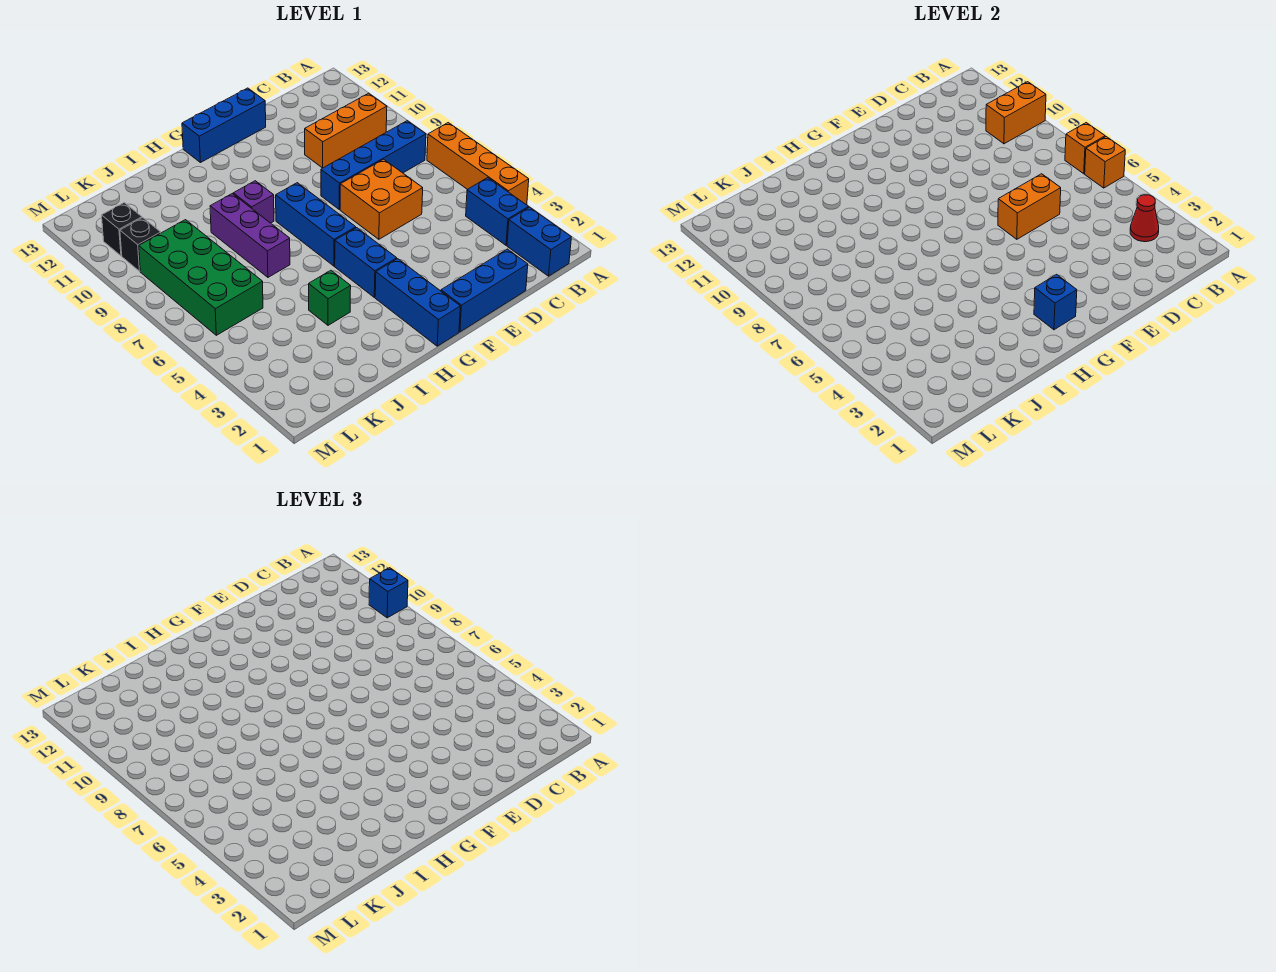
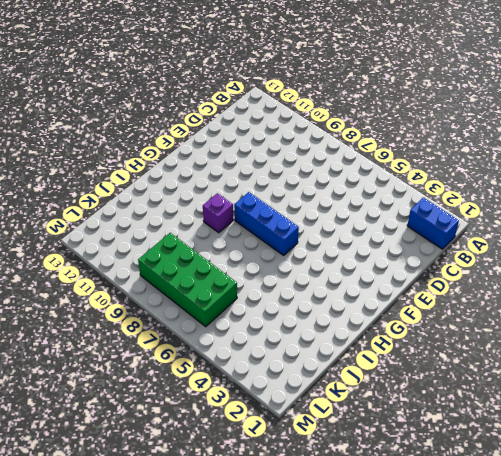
none -> orange 1x4 brick [427,123,529,205]
none -> blue 1x2 brick [466,178,528,245]
none -> blue 1x4 brick [321,121,426,209]

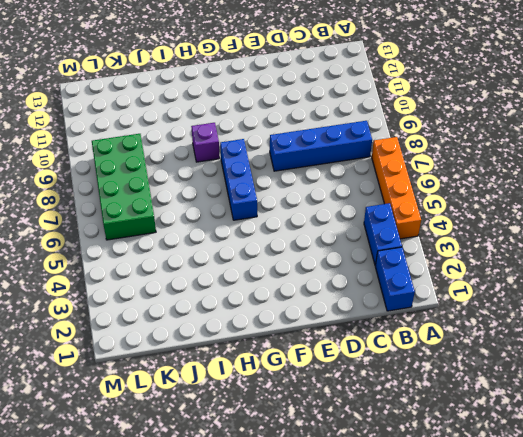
none -> orange 1x3 brick [305,93,387,168]
none -> blue 1x3 brick [441,249,528,332]
none -> orange 2x2 brick [340,159,423,239]

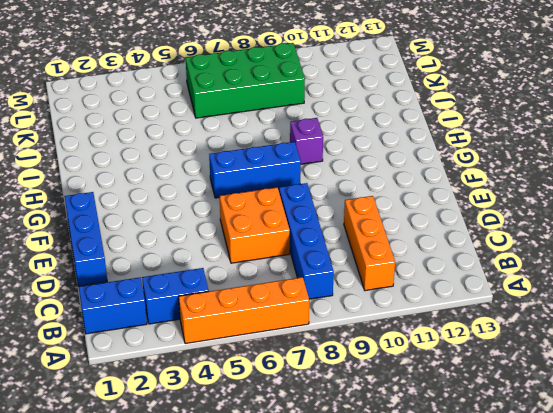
none -> blue 1x3 brick [182,88,266,163]
none -> blue 1x3 brick [375,259,460,346]
none -> blue 1x2 brick [335,228,397,297]

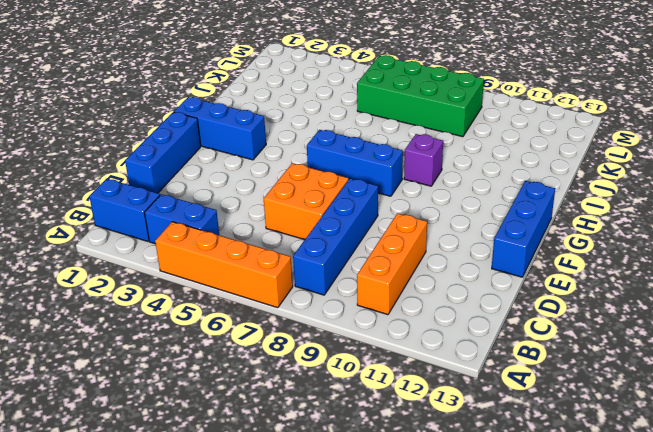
none -> blue 1x2 brick [335,228,397,297]
none -> green 1x1 brick [309,270,351,325]
none -> purple 1x3 brick [210,194,290,277]

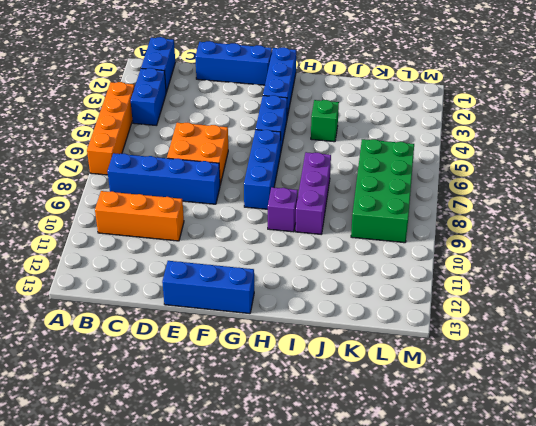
none -> black 1x1 brick [120,218,161,271]
none -> black 1x1 brick [102,203,142,256]
none -> orange 1x1 brick [1085,137,1125,188]

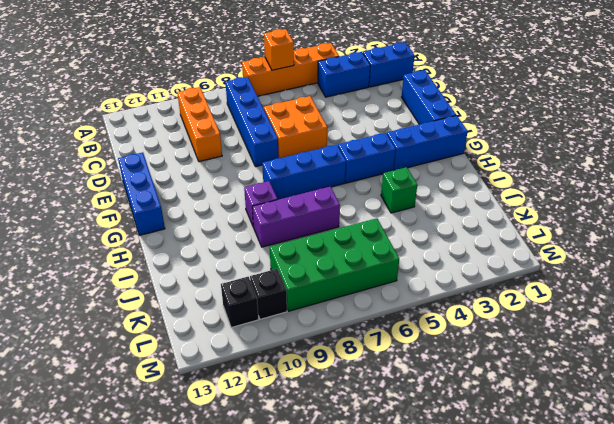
none -> orange 1x1 brick [1065,123,1105,174]
none -> orange 1x2 brick [986,82,1046,144]
none -> red 1x1 cone [1130,195,1159,242]

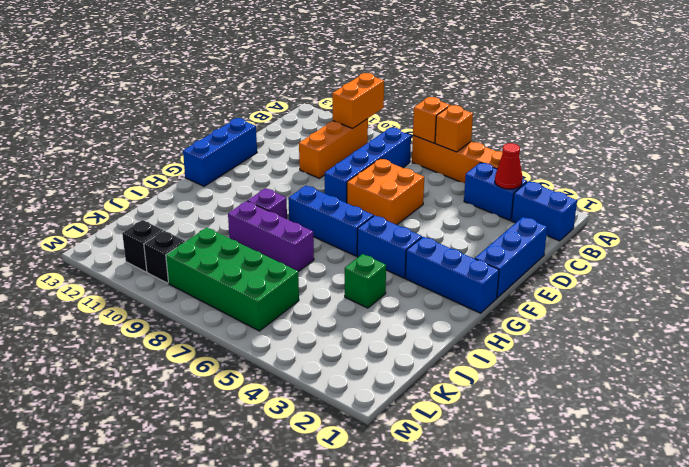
none -> orange 1x2 brick [998,174,1061,239]
none -> blue 1x1 brick [1034,274,1077,330]
none -> blue 1x1 brick [369,568,408,618]

